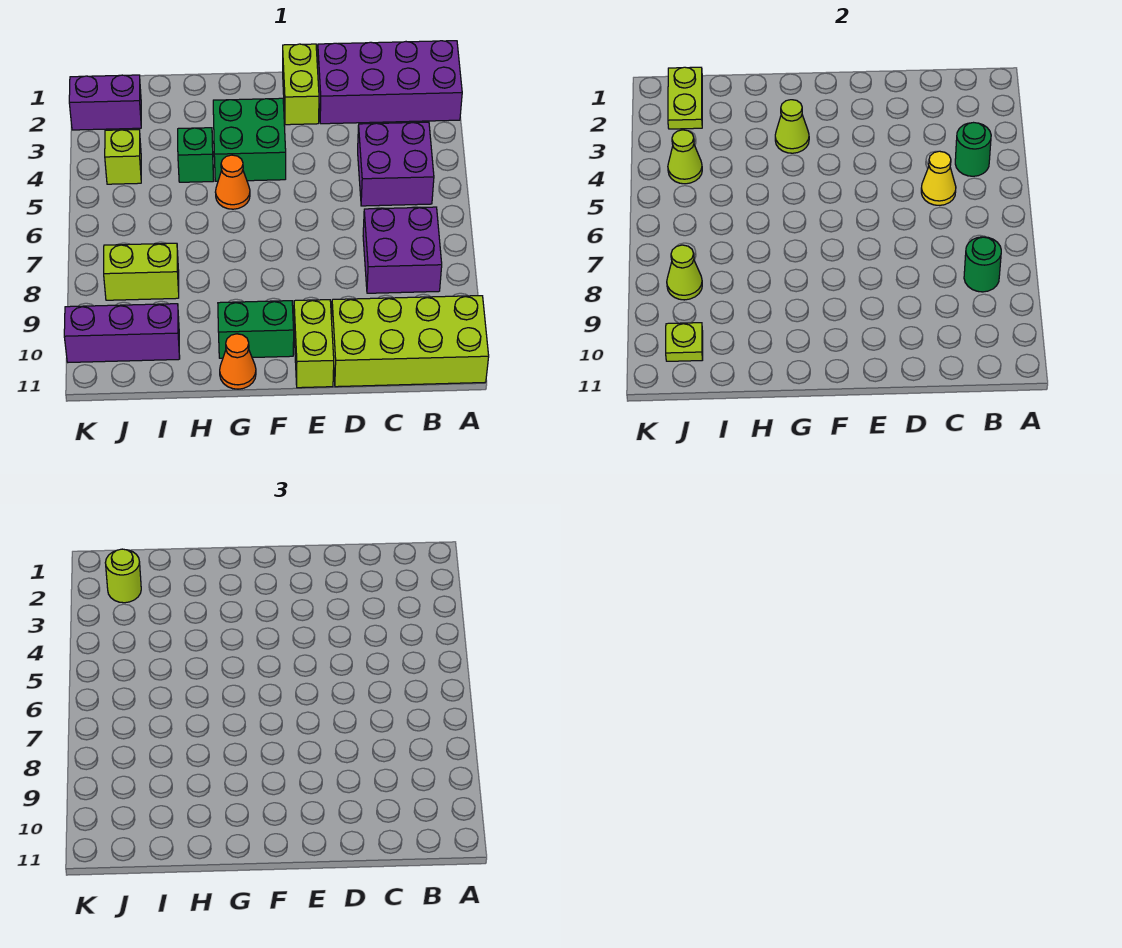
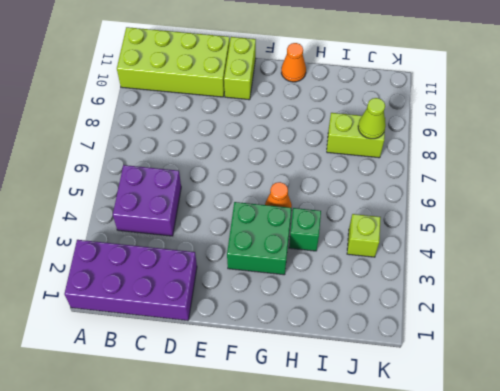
none -> purple 2x2 brick [363,207,442,293]
none -> lime 1x2 brick [283,44,319,125]
none -> green 1x2 brick [218,301,294,358]

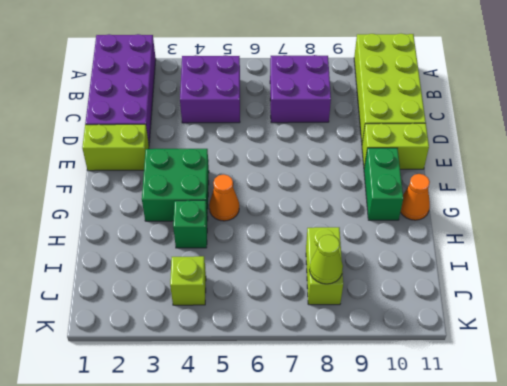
none -> purple 1x3 brick [64,304,180,362]
none -> purple 1x2 brick [69,75,141,130]
none -> green 1x1 round brick [955,123,991,176]

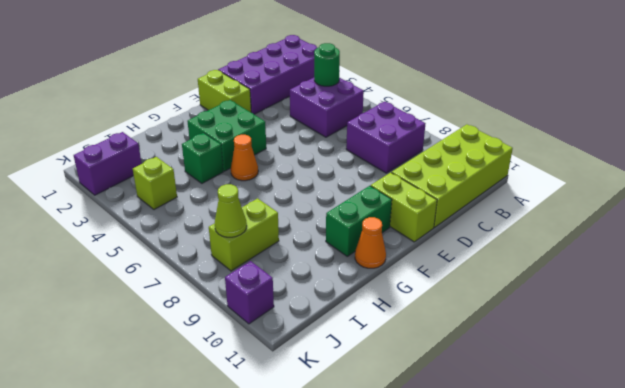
purple 1x1 brick [225,261,274,324] -> purple 1x3 brick [64,304,180,362]
none -> green 1x1 round brick [964,237,1001,292]
none -> yellow 1x1 cone [921,151,956,205]
none -> lime 1x1 cone [775,100,809,153]

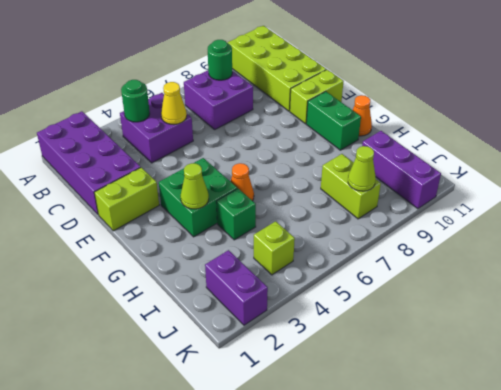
none -> lime 1x2 plate [668,67,702,129]
none -> lime 1x1 cone [668,130,702,184]
none -> lime 1x1 plate [666,323,703,361]

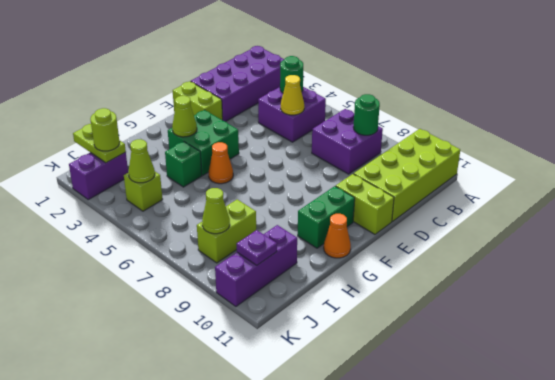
purple 1x1 plate [237,230,277,265] -> lime 1x1 plate [666,323,703,361]

